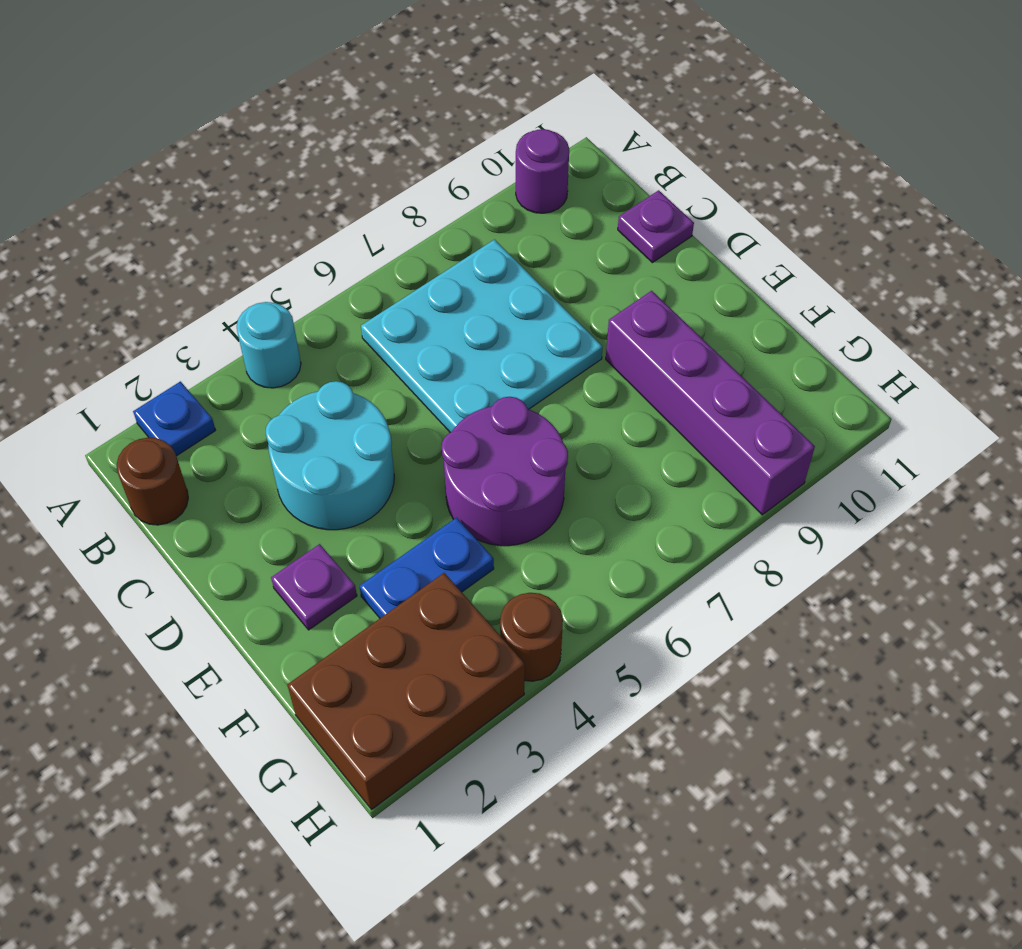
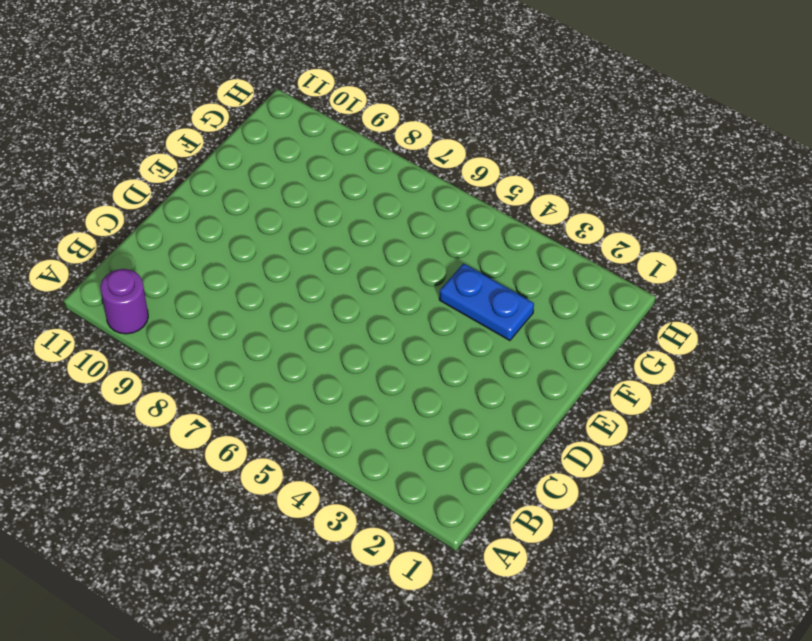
none -> blue 1x1 plate [133,381,216,456]
none -> cyan 1x1 round brick [237,302,301,388]
none -> brown 1x1 round brick [117,438,188,525]

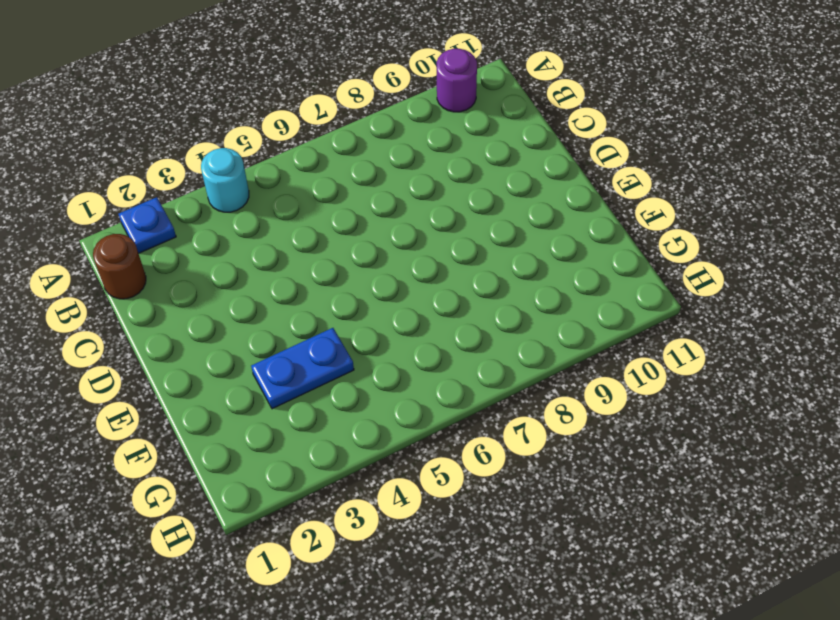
none -> cyan 3x3 plate [361,240,603,433]
none -> cyan 2x2 round brick [266,381,394,530]
none -> purple 1x1 plate [618,190,694,263]

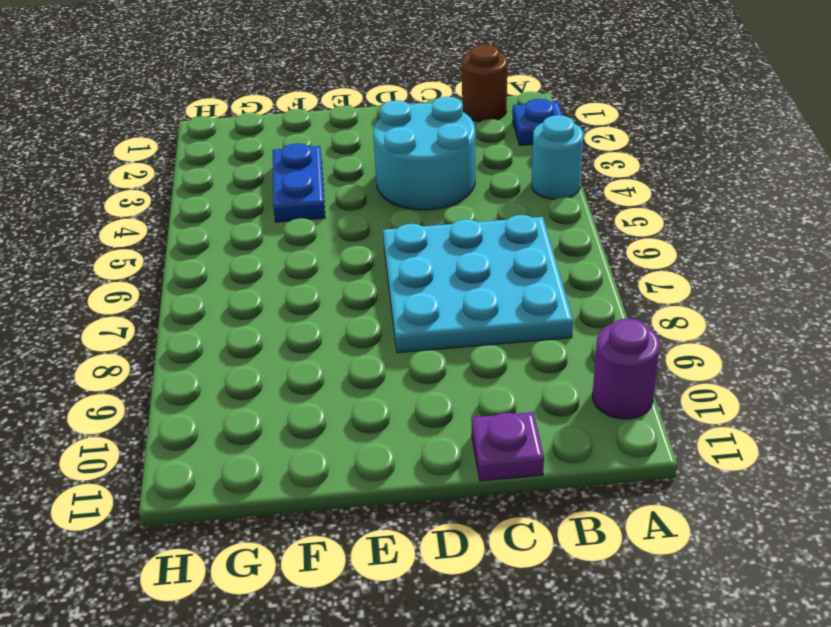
none -> purple 1x1 plate [271,544,357,630]
none -> purple 2x2 round brick [442,397,568,546]
none -> purple 1x4 brick [606,291,815,515]

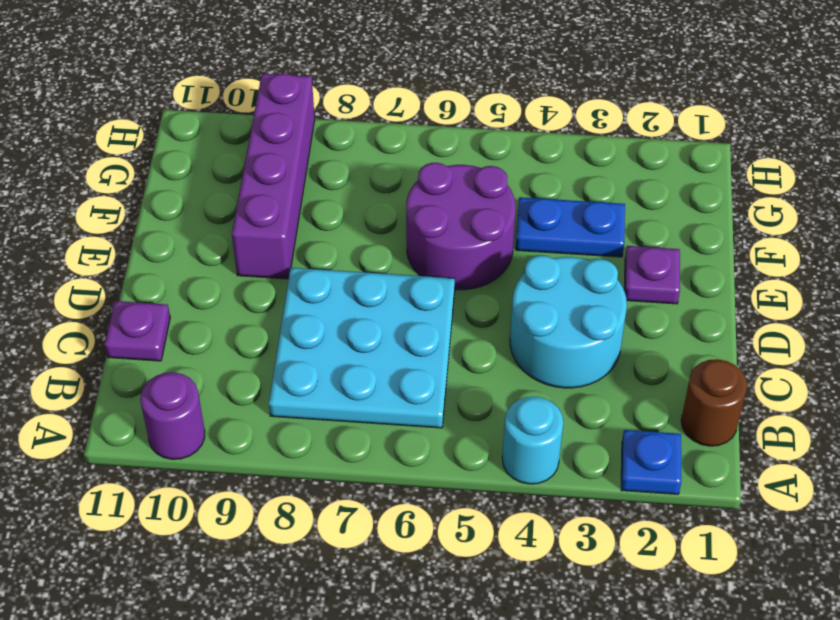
none -> brown 2x3 brick [287,573,525,809]
none -> brown 1x1 round brick [500,593,563,681]

